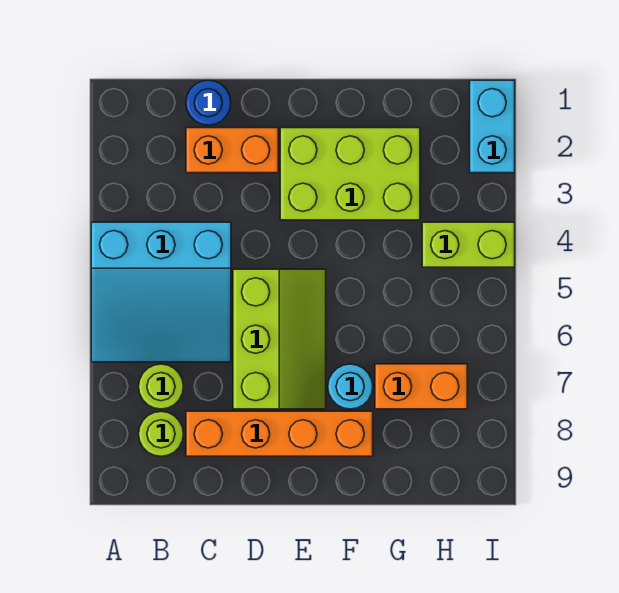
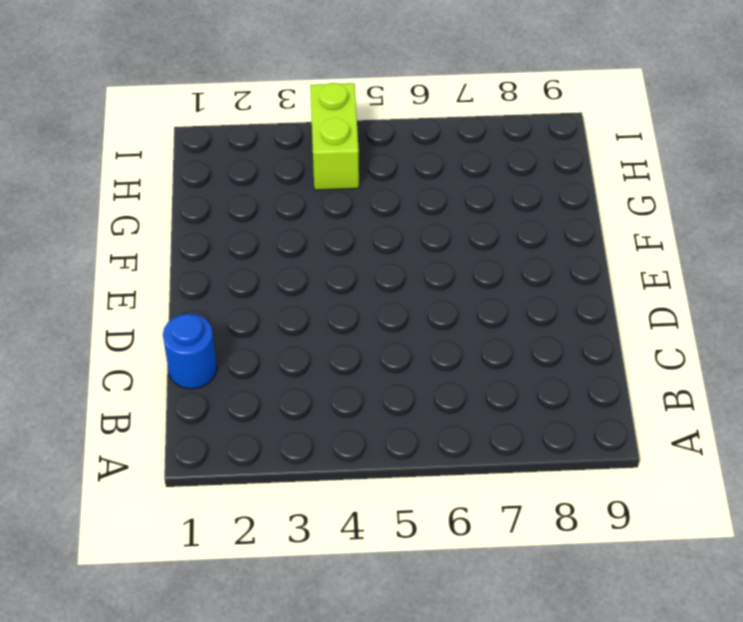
none -> cyan 3x3 slope [91,222,231,362]
none -> lime 1x1 round brick [139,364,184,409]
none -> lime 1x1 round brick [139,412,183,456]

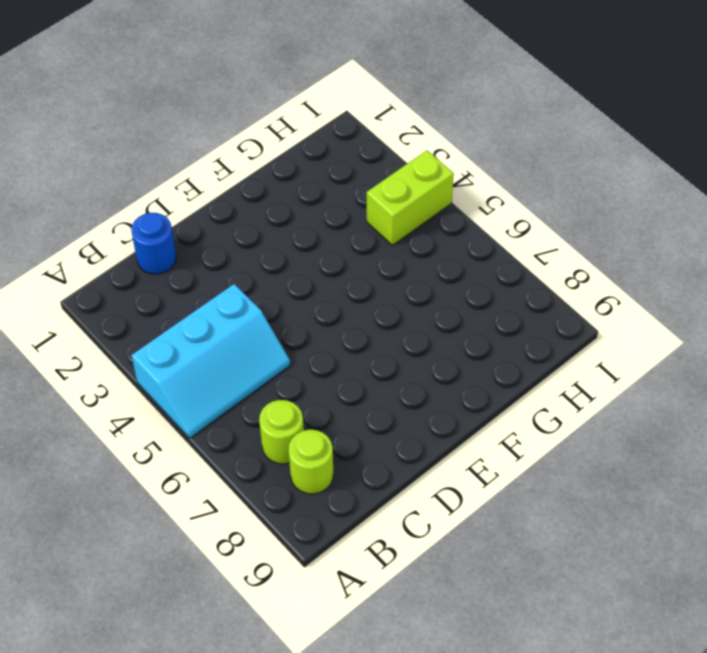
cyan 2x3 slope [132,284,290,438] -> cyan 3x3 slope [91,222,231,362]
none -> orange 1x2 brick [186,128,278,173]
none -> orange 1x4 brick [186,411,373,456]
none -> lime 2x3 slope [233,269,326,409]

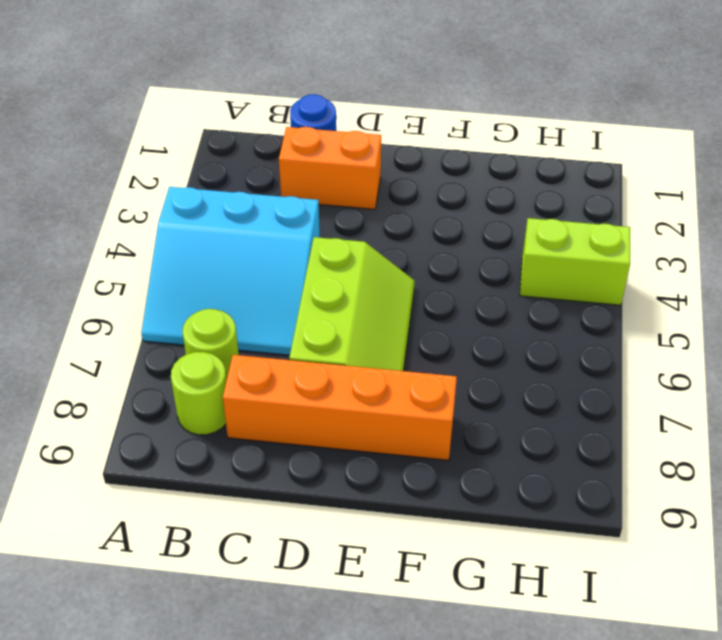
none -> lime 2x3 brick [280,128,420,220]
none -> cyan 1x1 round brick [328,364,373,409]
none -> orange 1x2 brick [375,364,467,409]

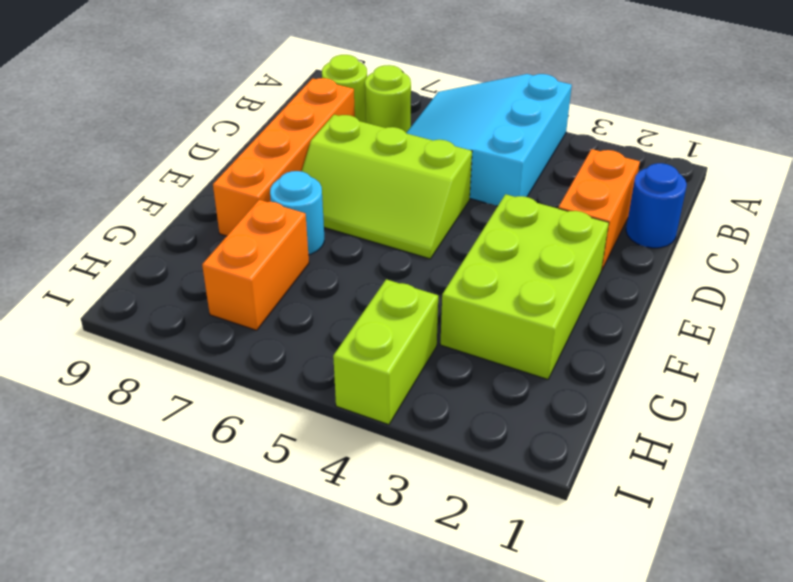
none -> cyan 1x2 brick [470,80,515,173]

